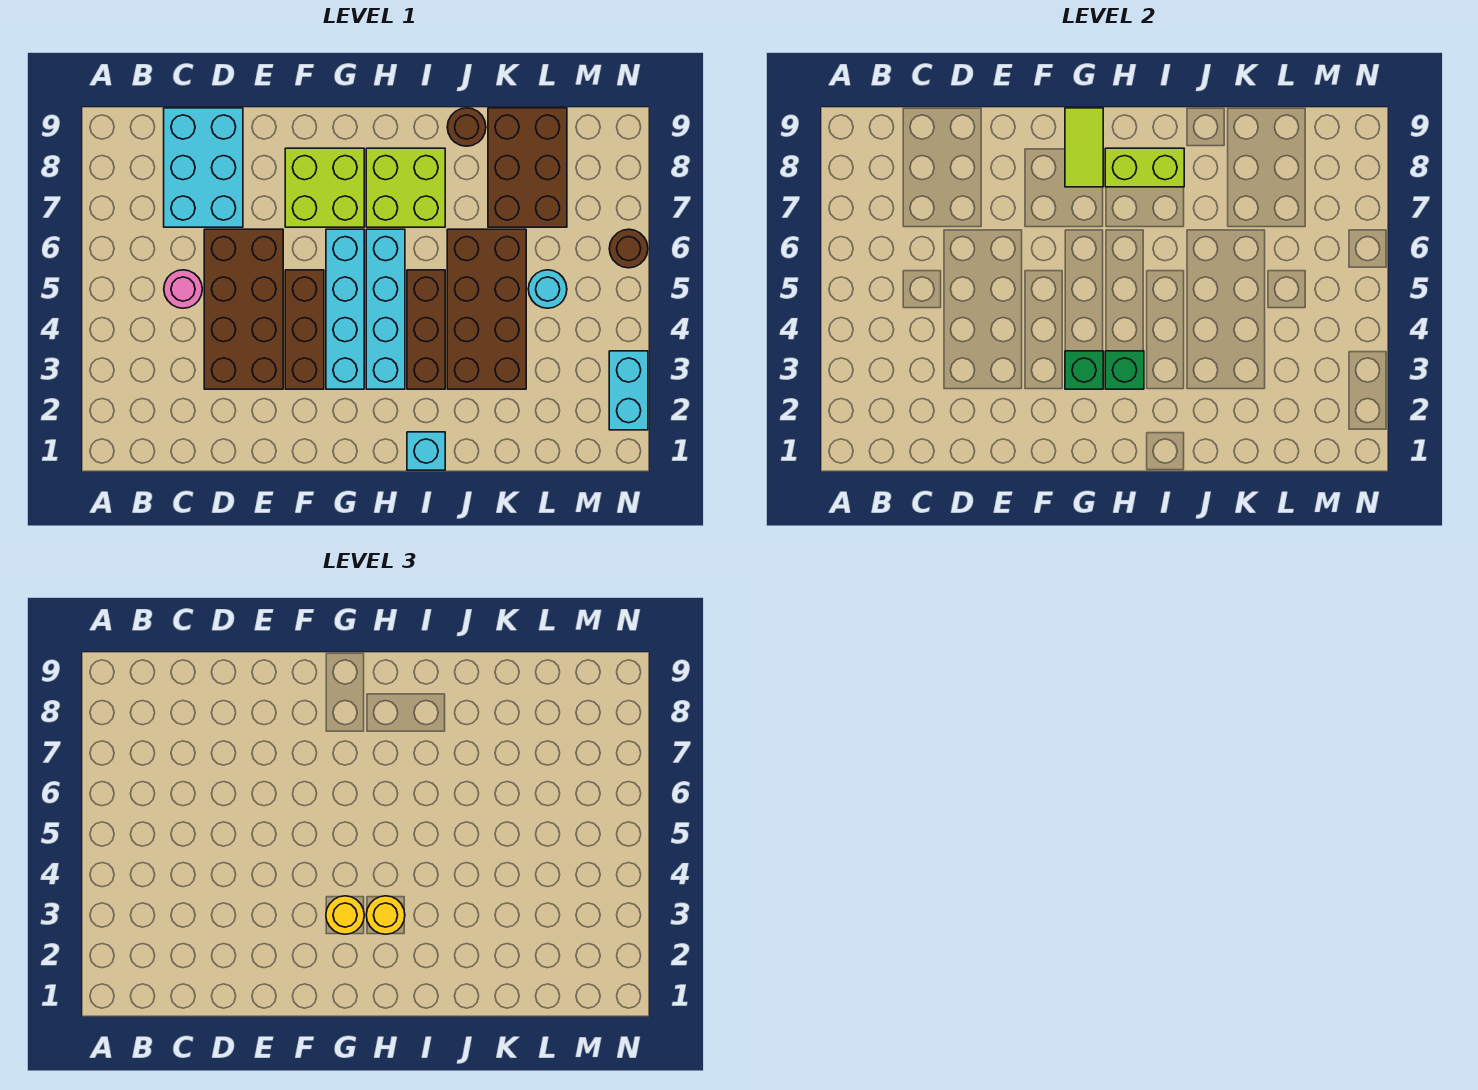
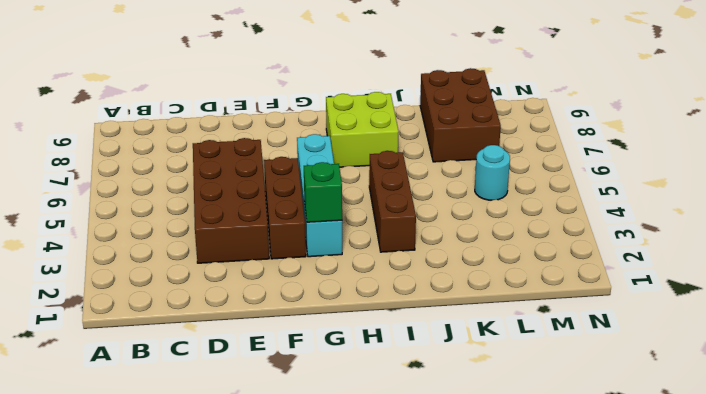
none -> pink 1x1 round brick [164,270,202,308]
none -> cyan 2x3 brick [164,108,243,227]
none -> lime 2x2 brick [285,148,364,227]

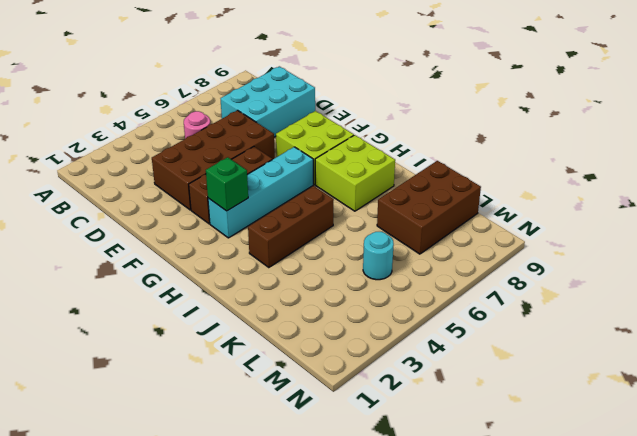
none -> cyan 1x4 brick [366,229,405,389]
none -> cyan 1x1 brick [407,432,445,470]
none -> brown 2x4 brick [447,229,526,389]

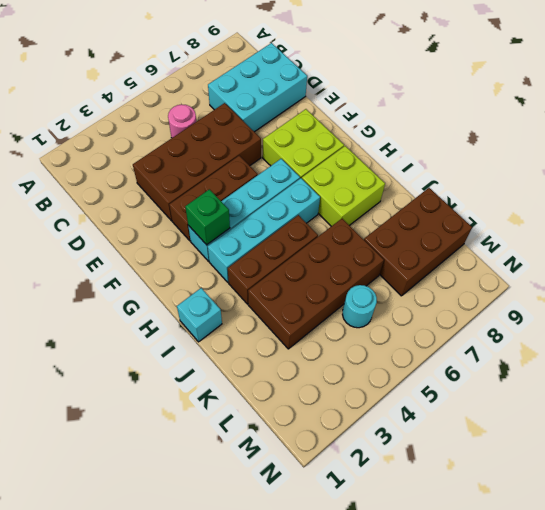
none -> brown 1x1 round brick [447,108,486,146]
none -> cyan 1x2 brick [609,351,648,430]
none -> brown 1x1 round brick [609,229,648,268]

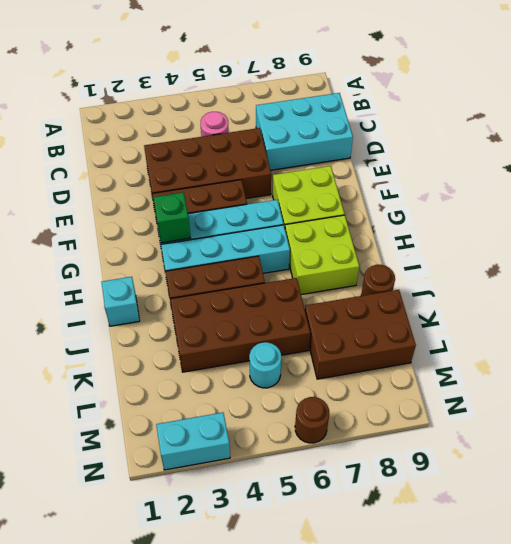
none -> lime 1x2 tile [1065,108,1103,187]
none -> green 1x1 brick [1105,351,1144,389]
none -> lime 1x2 brick [1105,148,1184,187]

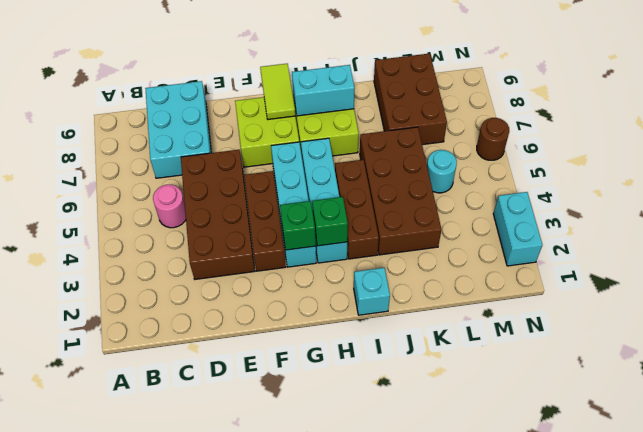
cyan 1x2 brick [292,65,355,116] -> lime 1x2 brick [1105,148,1184,187]
none -> brown 1x1 round brick [447,108,486,146]
none -> yellow 1x1 round brick [326,896,364,934]
none -> yellow 1x1 round brick [366,896,405,934]

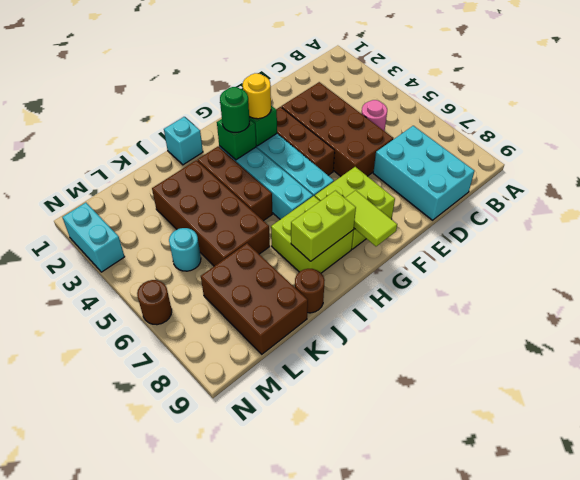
green 1x1 round brick [220,87,250,132] -> yellow 1x1 round brick [366,896,405,934]

